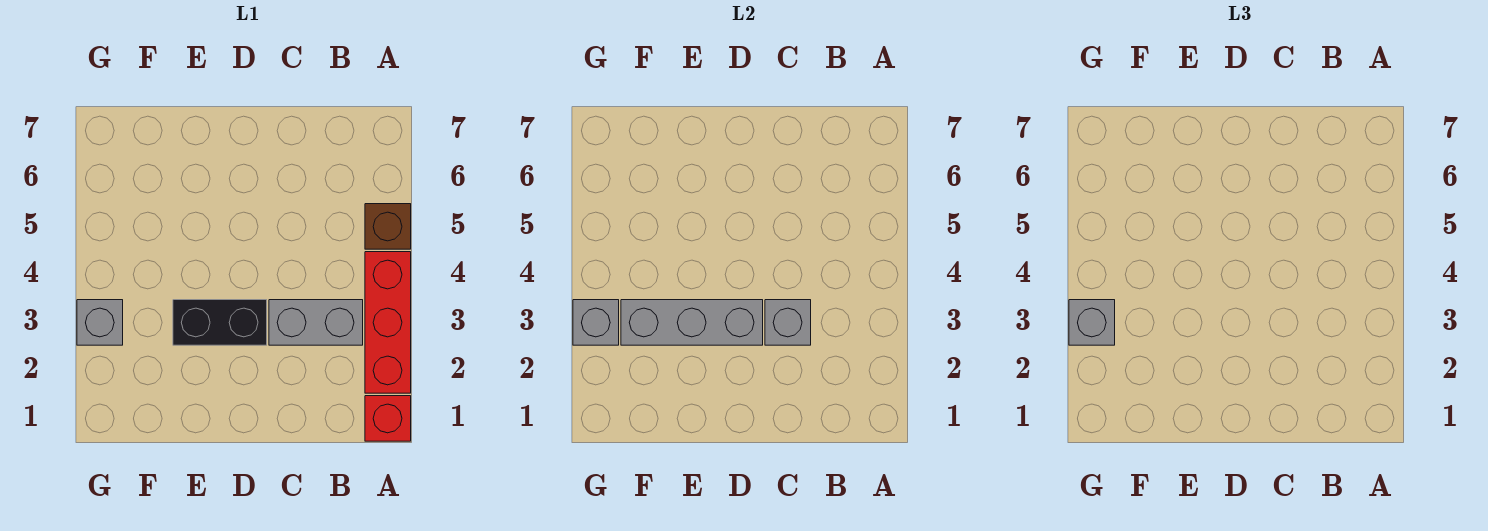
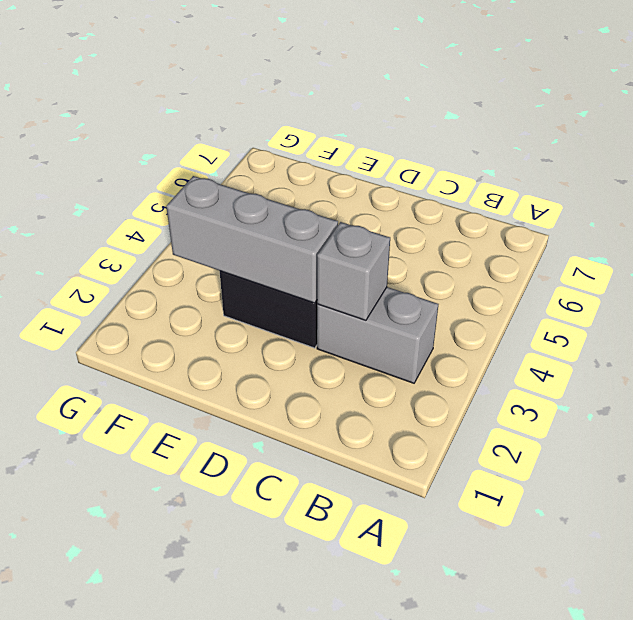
none -> red 1x1 brick [365,396,411,441]
none -> red 1x3 brick [365,252,411,393]

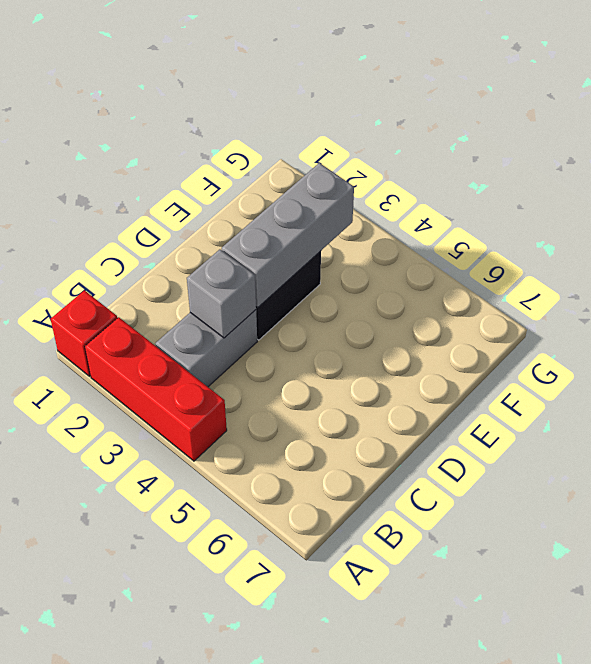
none -> brown 1x1 brick [365,204,411,249]
none -> grey 1x1 brick [77,300,123,345]

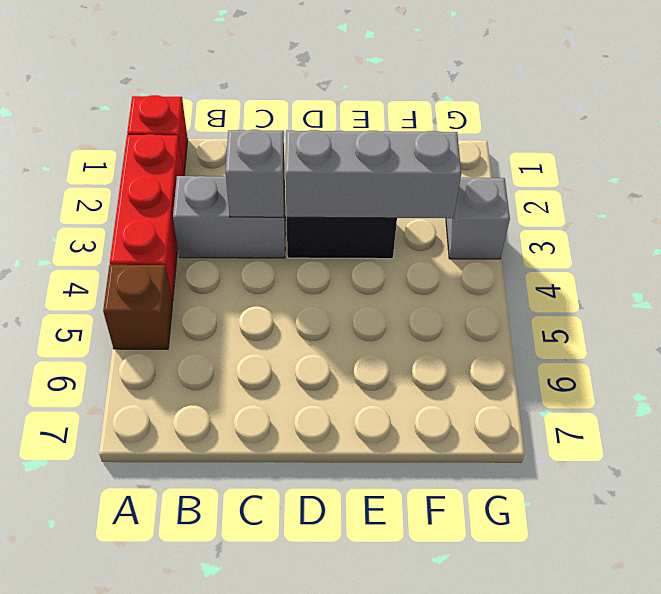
none -> grey 1x1 brick [573,300,619,345]
none -> grey 1x1 brick [1069,300,1115,345]

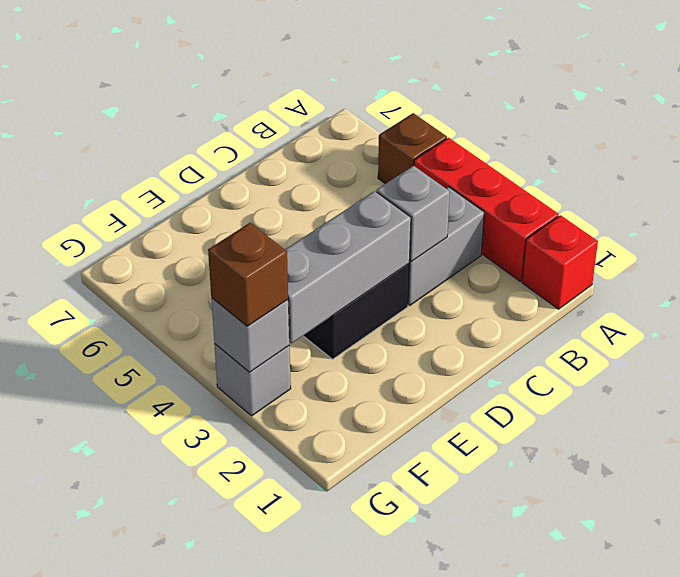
brown 1x1 brick [208,223,288,326] -> grey 1x1 brick [1069,300,1115,345]

